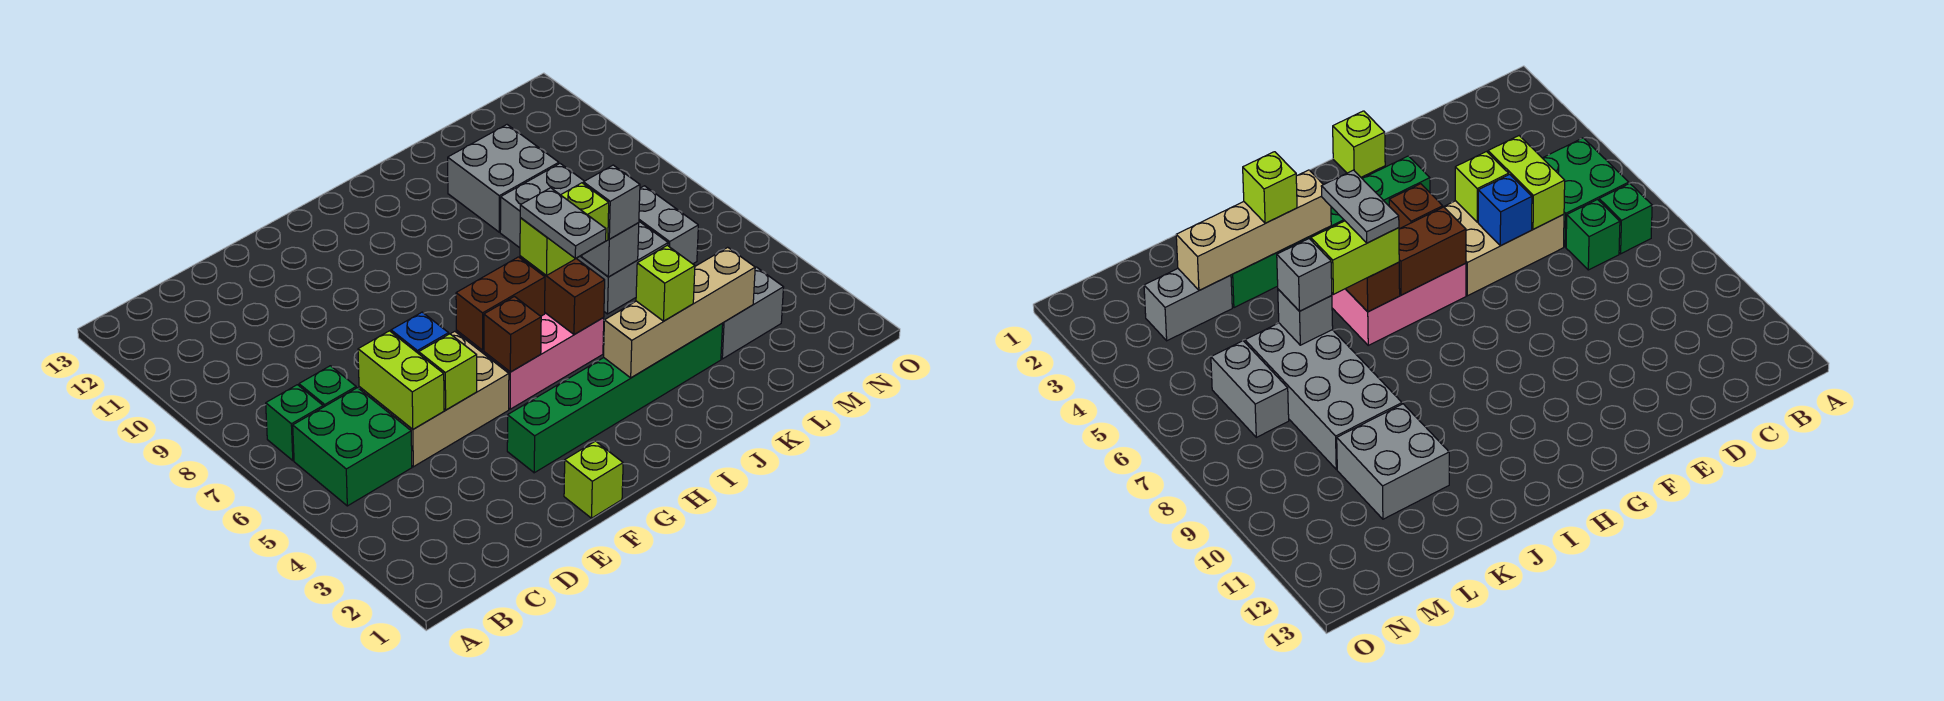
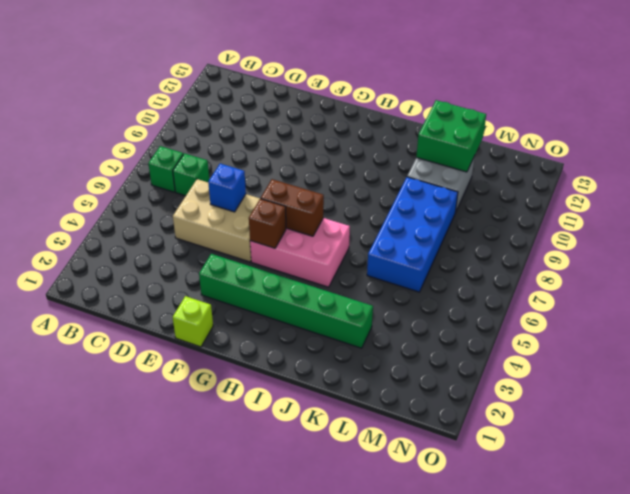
blue 2x4 brick [367,177,458,292] -> grey 2x4 brick [500,164,668,314]
green 2x2 brick [416,100,486,172] -> green 2x2 brick moved to [293,388,412,506]
none -> grey 1x2 brick [721,267,784,359]
none -> grey 1x2 brick [639,186,698,264]
none -> lime 1x2 brick [358,331,444,429]

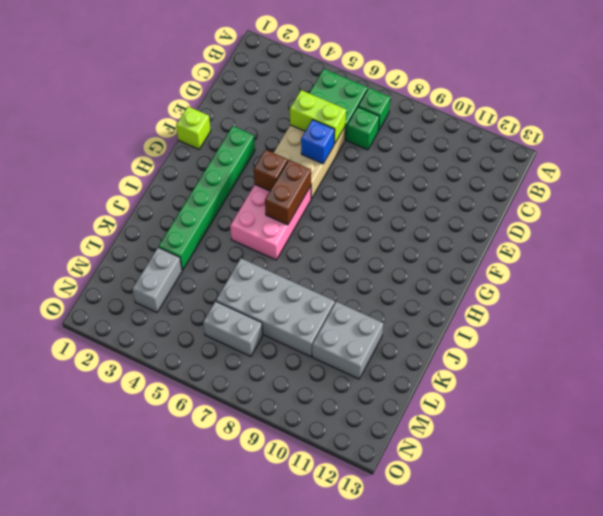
none -> lime 1x1 brick [419,334,477,410]
none -> tan 1x4 brick [604,247,755,378]
none -> brown 1x2 brick [520,256,605,335]

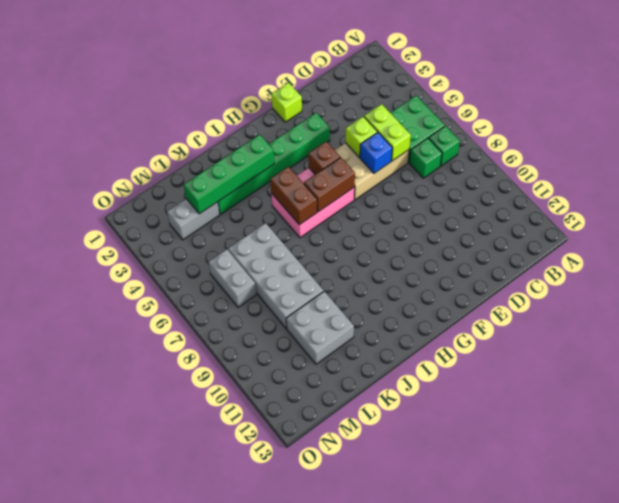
green 1x4 brick [183,134,274,214] -> tan 1x4 brick [604,247,755,378]
none -> grey 1x1 brick [582,223,639,277]
none -> lime 1x2 brick [520,183,609,275]
none -> lime 1x1 brick [636,245,695,321]

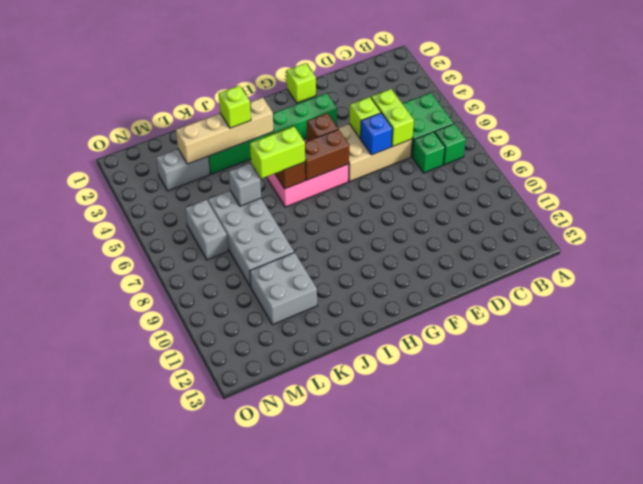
none -> grey 1x1 brick [583,165,640,239]
none -> grey 1x2 plate [520,188,606,258]

